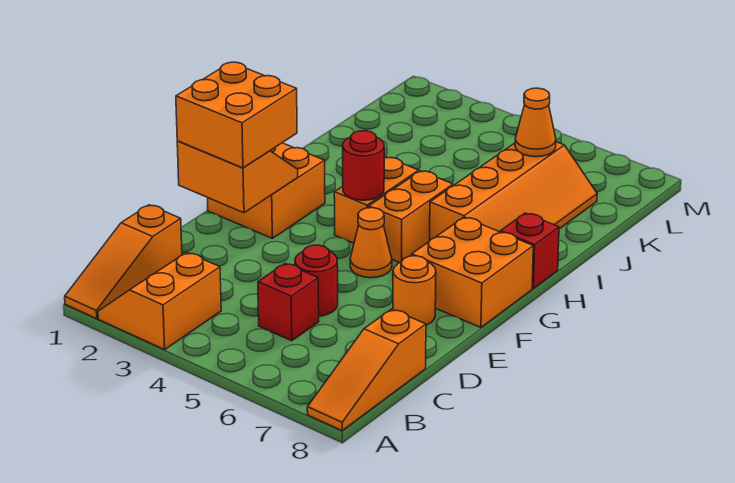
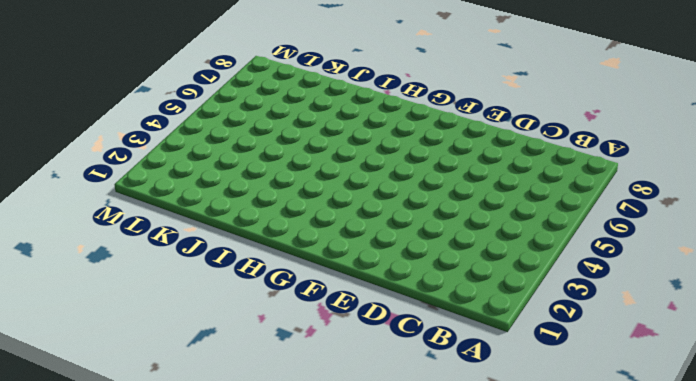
none -> orange 1x3 slope [65,205,182,319]
none -> orange 2x2 slope [98,252,221,350]
none -> orange 1x3 slope [307,309,426,431]

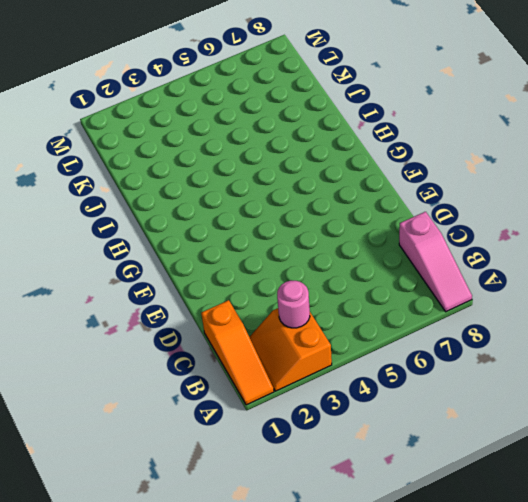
pink 1x3 slope [399,212,472,312] -> orange 1x3 slope [307,309,426,431]
pink 1x1 round brick [277,281,310,328] -> none
none -> red 1x1 brick [258,264,319,341]
none -> red 1x1 round brick [295,245,338,316]
none -> orange 1x1 round brick [393,256,436,325]

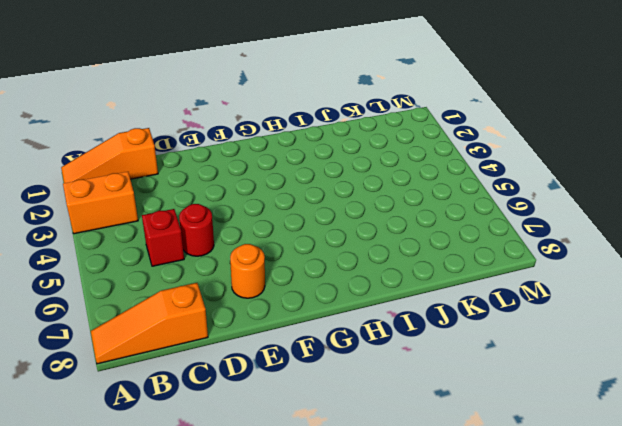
none -> orange 2x2 brick [208,143,325,238]
none -> orange 1x1 cone [350,208,392,278]
none -> orange 2x2 brick [412,217,533,328]

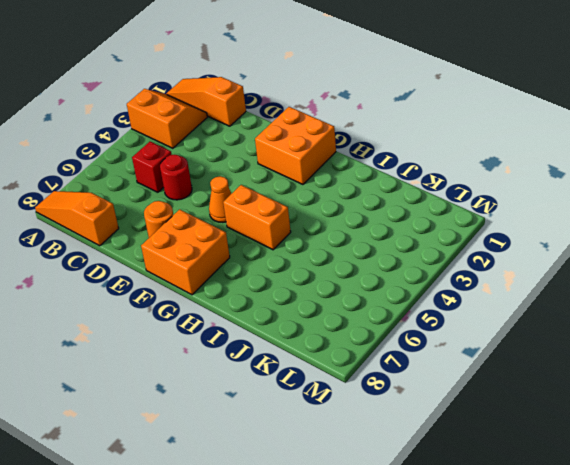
none -> orange 1x2 brick [334,157,419,243]
none -> orange 2x4 slope [430,142,597,240]
none -> red 1x1 brick [500,213,559,288]

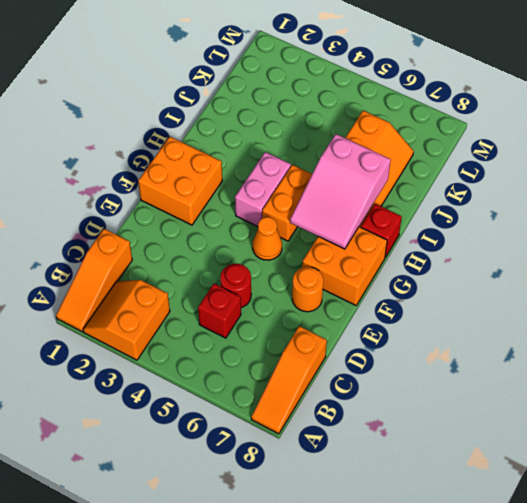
pink 1x2 brick [235,152,291,227] -> orange 1x2 brick [334,157,419,243]
pink 2x3 slope [290,134,391,249] -> none
none -> orange 2x2 slope [177,141,298,213]
none -> red 1x1 round brick [343,131,384,200]
none -> orange 1x1 cone [515,88,556,157]

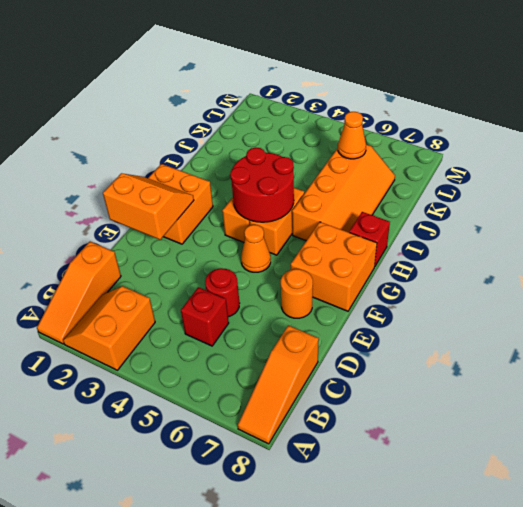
red 2x2 round brick [230,148,294,222] -> red 1x1 round brick [343,131,384,200]
none -> orange 2x2 brick [176,62,297,168]

